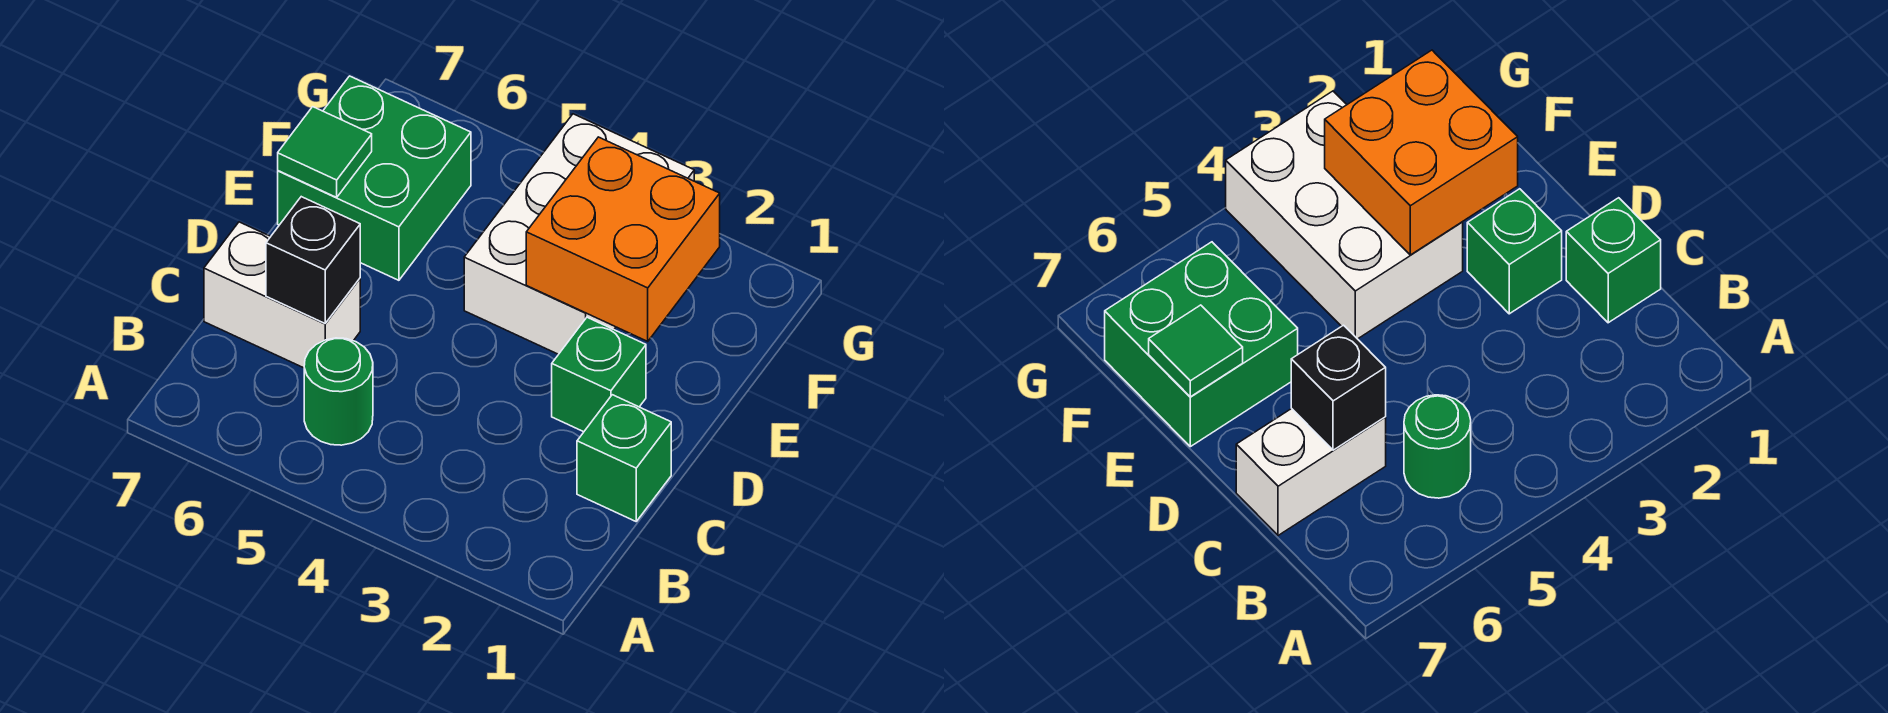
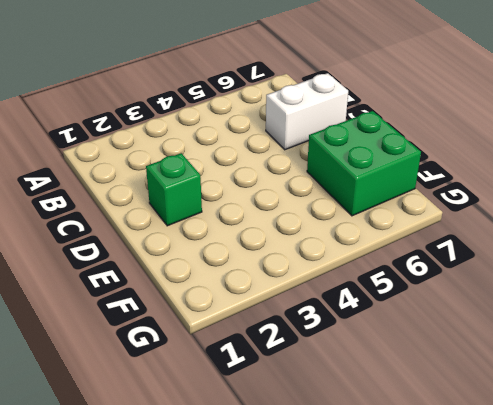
none -> green 1x1 round brick [304,338,373,445]
none -> green 1x1 brick [577,395,671,521]

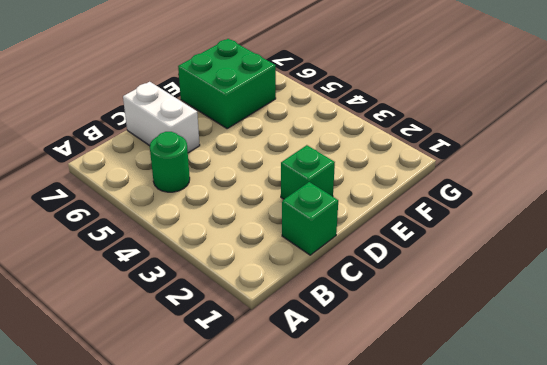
none -> white 2x3 brick [464,114,694,354]
none -> black 1x1 brick [266,197,360,323]

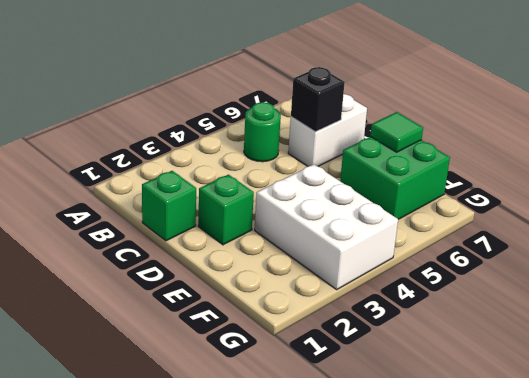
none -> orange 2x2 brick [526,137,720,341]

